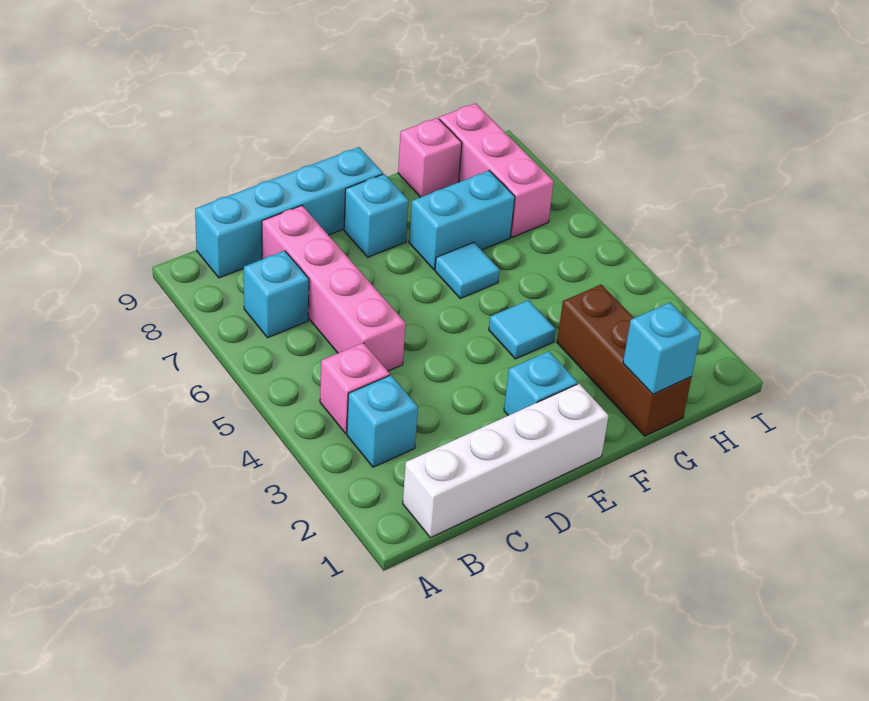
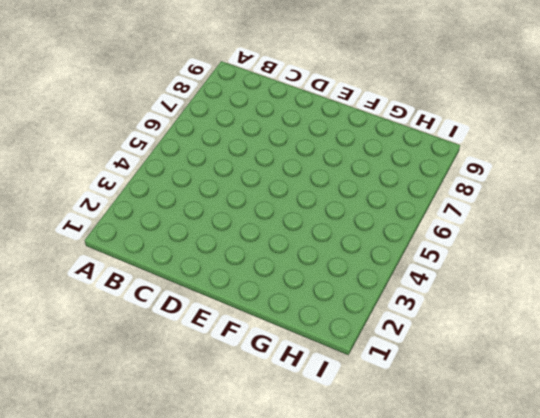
none -> white 1x4 brick [403,384,609,538]
none -> cyan 1x1 brick [347,375,418,467]
none -> pink 1x1 brick [320,343,390,433]

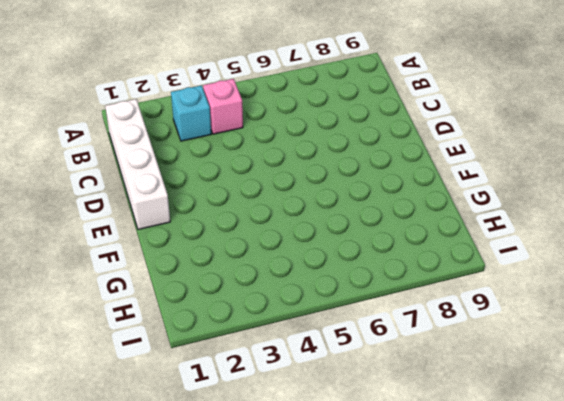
none -> cyan 1x1 brick [244,251,309,338]
none -> cyan 1x4 brick [195,147,383,278]
none -> pink 1x4 brick [262,206,405,371]

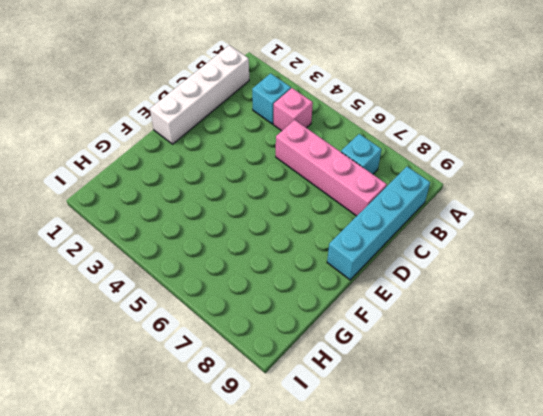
none -> cyan 1x1 brick [504,351,578,415]
none -> cyan 1x1 brick [344,174,409,257]
none -> cyan 1x1 tile [489,300,555,359]

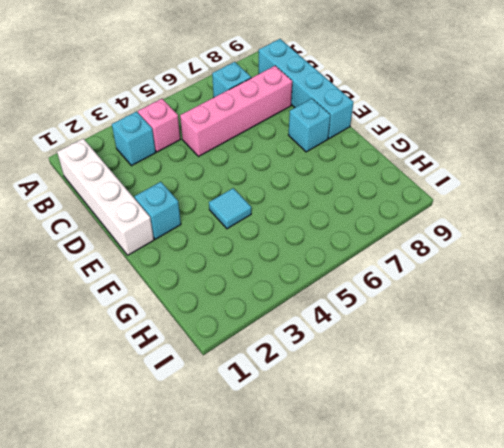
none -> cyan 1x1 tile [435,242,500,298]
none -> cyan 1x2 brick [409,170,515,269]
none -> brown 1x3 brick [557,285,692,436]

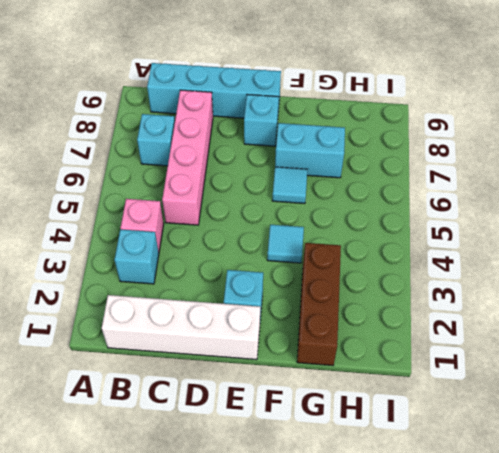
none -> pink 1x1 brick [398,118,462,197]
none -> pink 1x3 brick [439,103,554,237]
none -> cyan 1x1 brick [623,303,701,394]

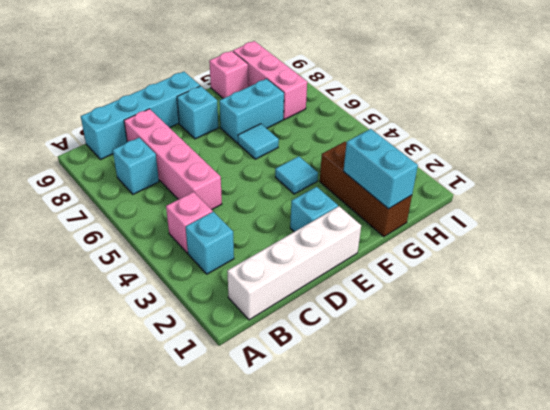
cyan 1x2 brick [343,129,418,209] -> cyan 1x1 brick [623,303,701,394]

